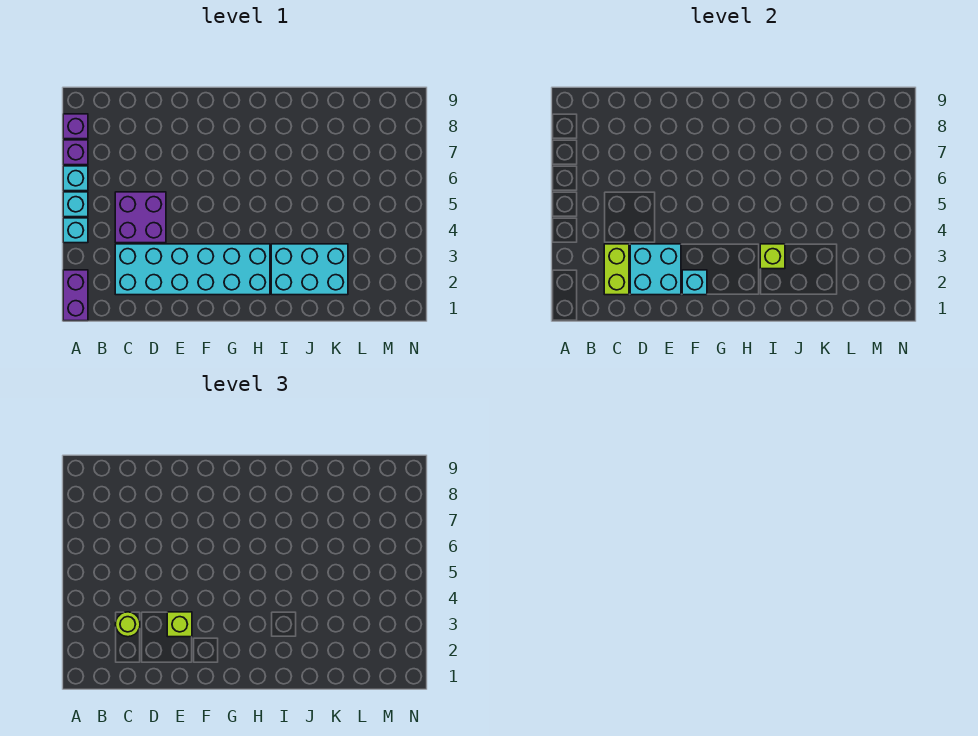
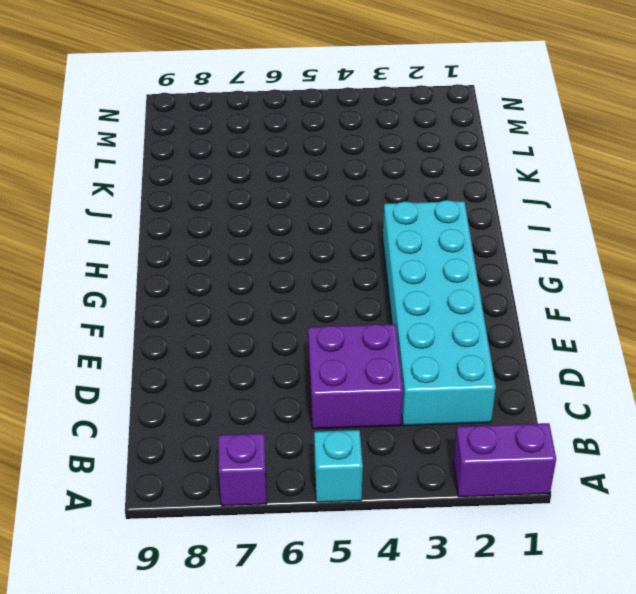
none -> cyan 1x1 brick [63,218,88,243]
none -> cyan 1x1 brick [63,166,88,191]
none -> purple 1x1 brick [63,114,88,139]

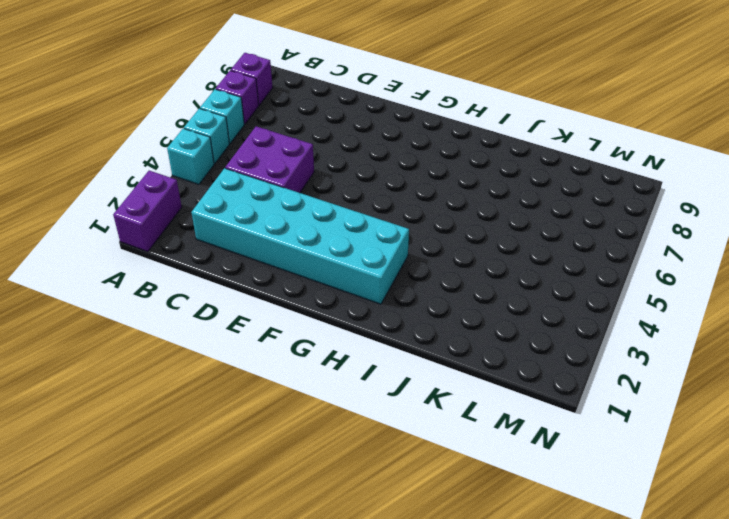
none -> cyan 2x3 brick [271,244,348,295]
none -> lime 1x2 brick [604,244,629,295]
none -> cyan 2x2 brick [630,244,681,295]

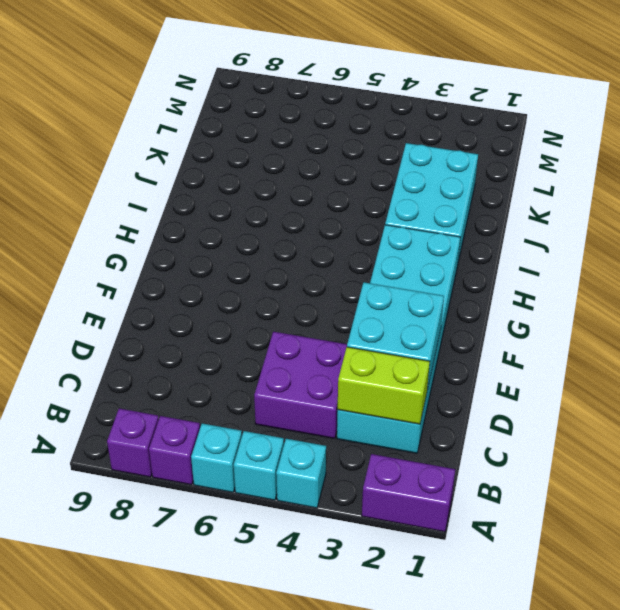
none -> cyan 1x1 brick [682,270,707,295]
none -> lime 1x1 brick [760,244,785,269]
none -> lime 1x1 round brick [115,612,140,637]

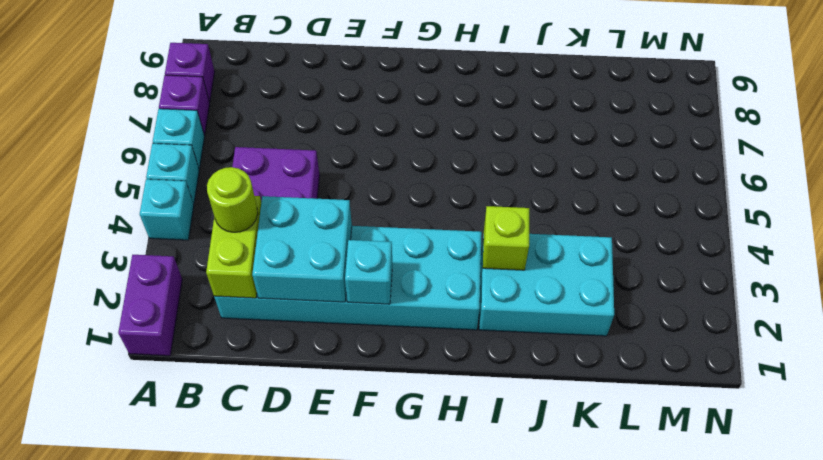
none -> lime 1x1 brick [167,612,192,637]

